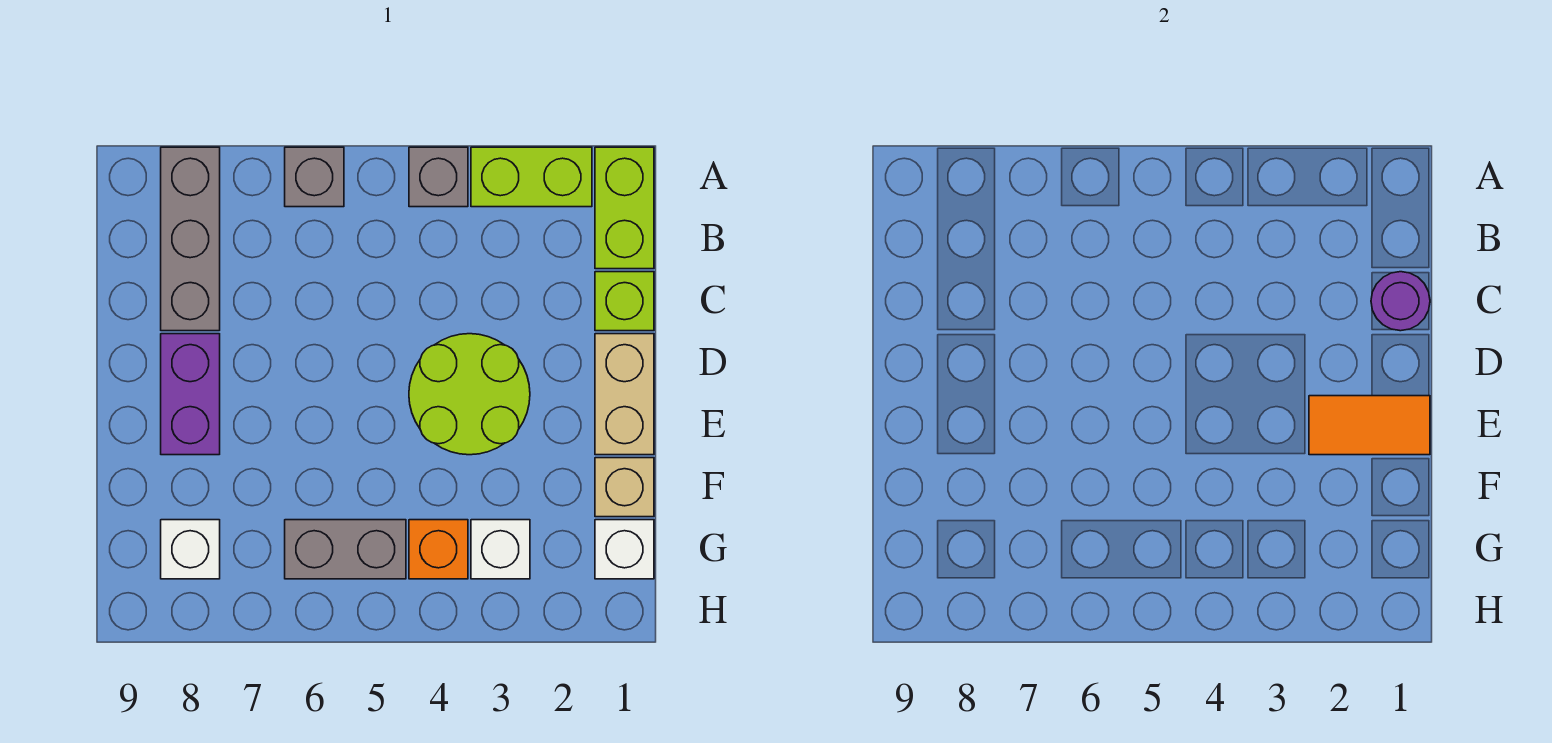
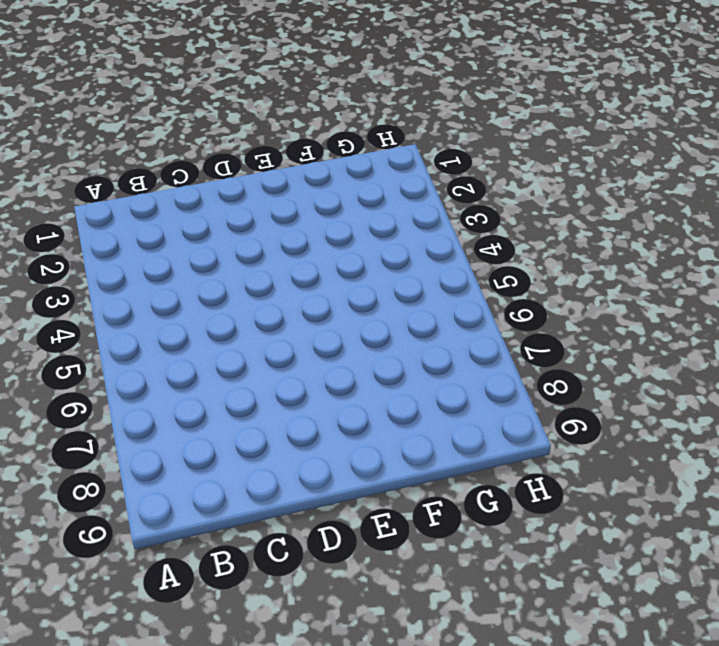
none -> lime 1x2 brick [595,147,654,269]
none -> lime 1x2 brick [471,147,592,207]
none -> grey 1x1 brick [409,147,468,207]

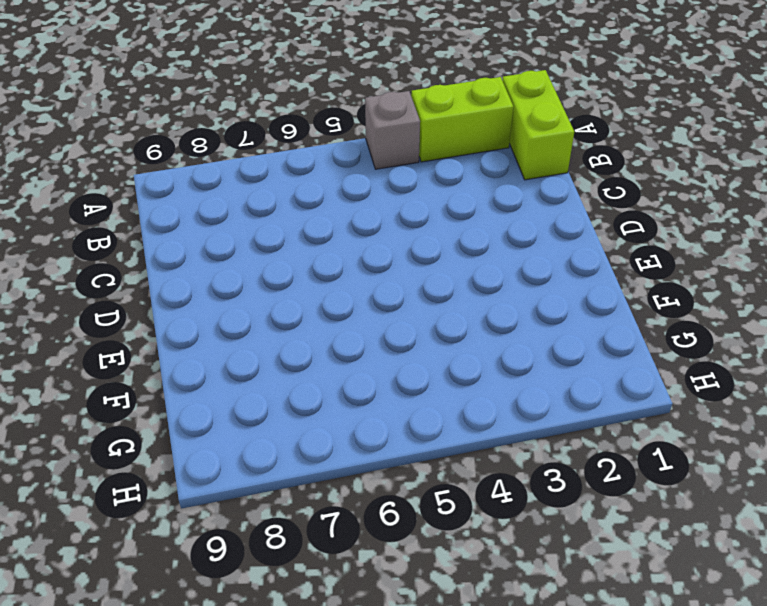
none -> grey 1x1 brick [285,147,344,207]
none -> grey 1x3 brick [161,147,220,331]
none -> lime 1x1 brick [595,272,654,331]

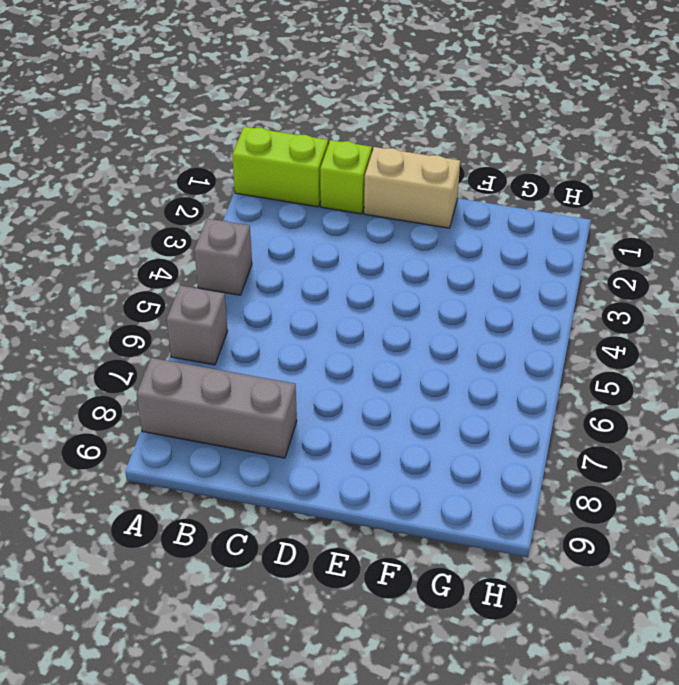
none -> lime 1x2 brick [471,147,592,207]
none -> lime 2x2 round brick [409,334,530,455]
none -> purple 1x2 brick [161,334,220,455]

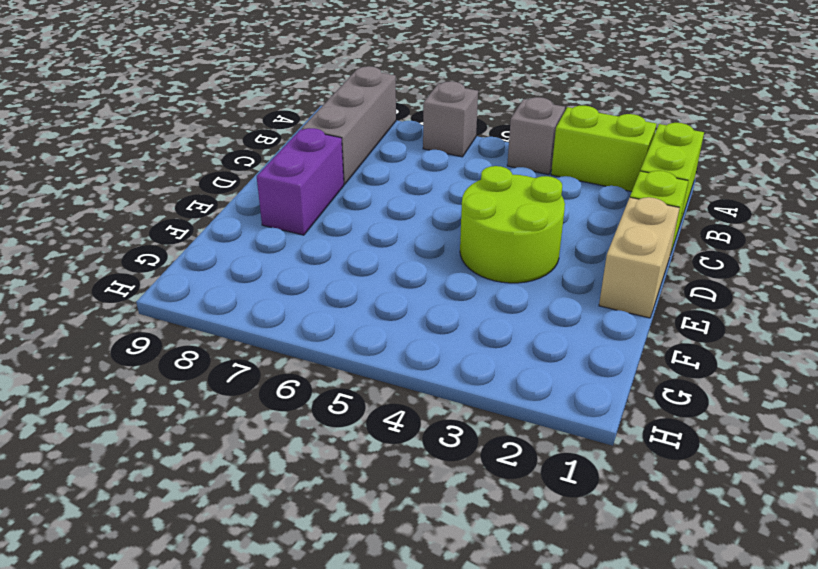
none -> tan 1x1 brick [595,458,654,517]
none -> white 1x1 brick [595,520,654,579]
none -> white 1x1 brick [471,520,530,579]

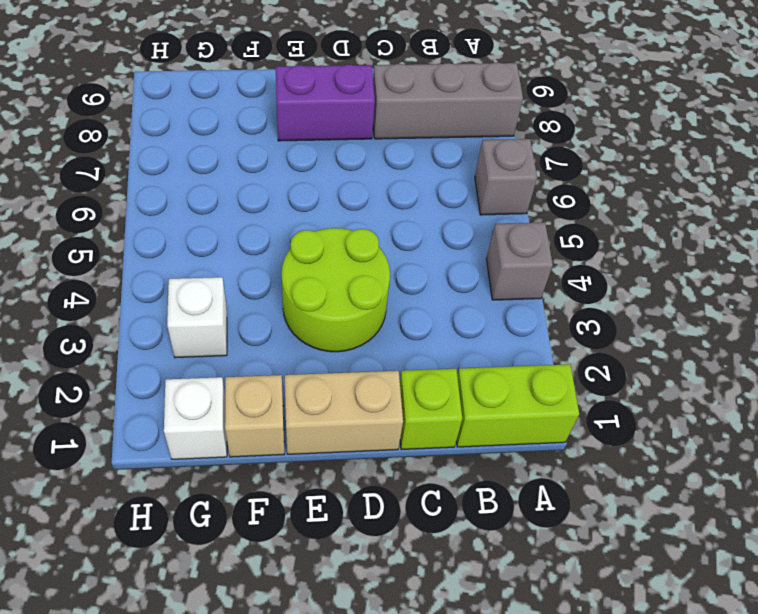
none -> lime 1x2 brick [471,147,592,207]
none -> orange 1x1 brick [409,520,468,579]
none -> grey 1x2 brick [285,520,406,579]

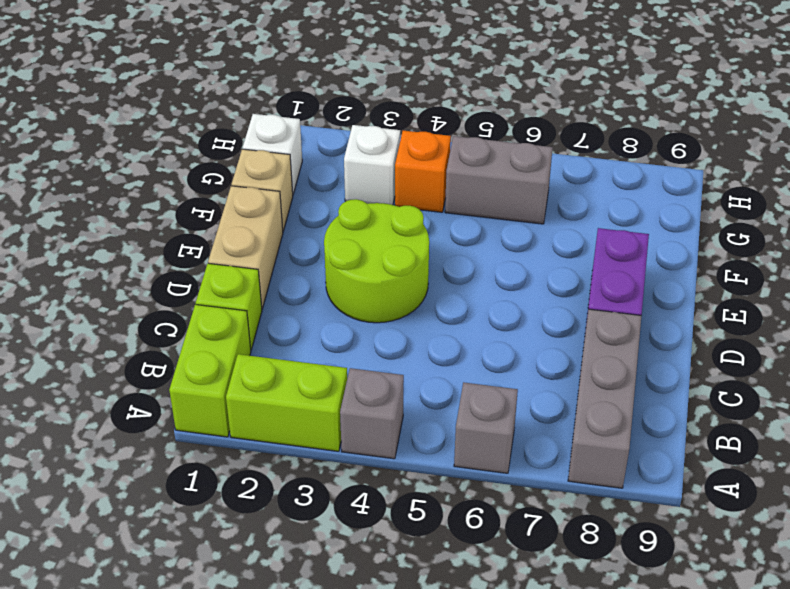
none -> white 1x1 brick [161,520,220,579]
none -> purple 1x1 round brick [1371,272,1430,331]
none -> orange 1x2 tile [1309,396,1430,455]

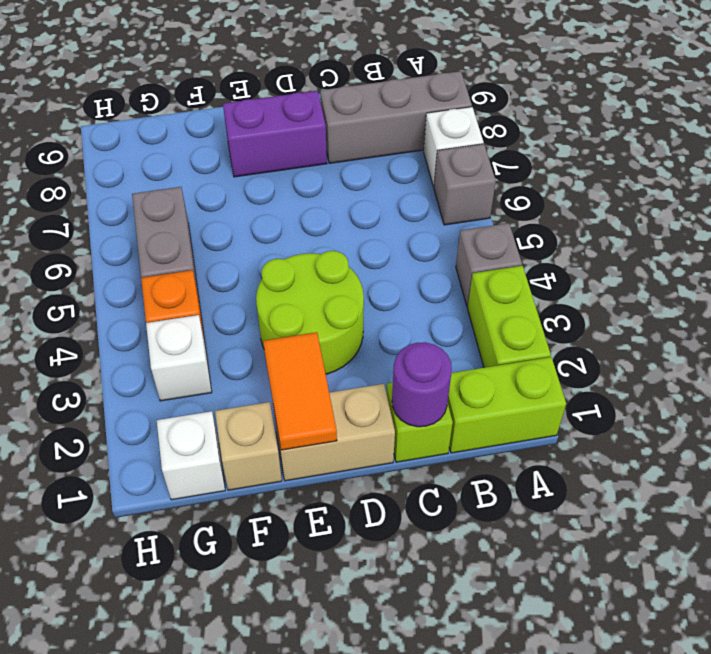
white 1x1 brick [424,107,484,187] -> white 1x1 brick moved to [161,520,220,579]

